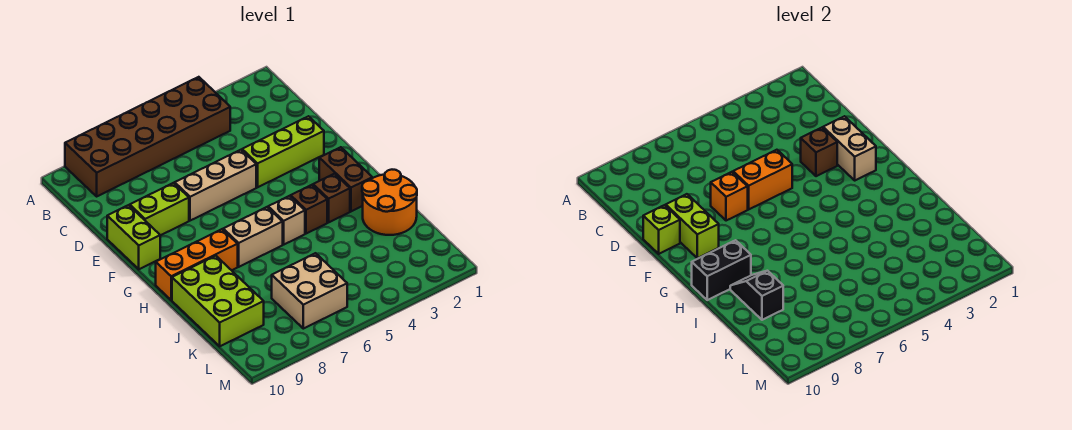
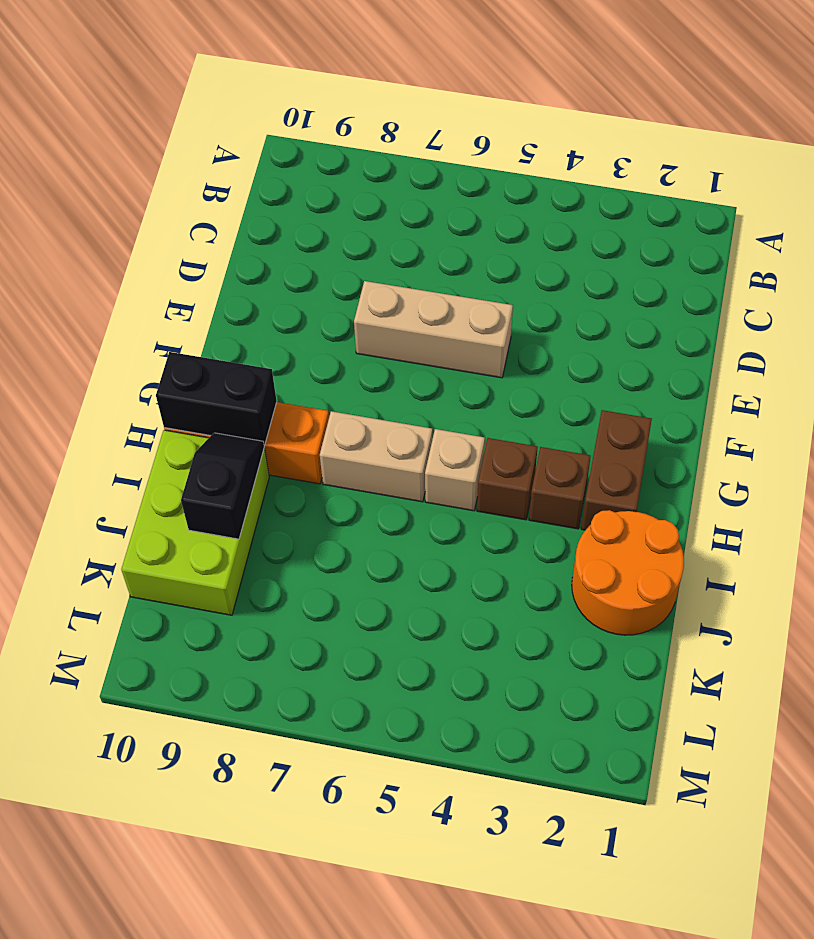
none -> brown 2x6 brick [65,77,230,196]
none -> lime 1x3 brick [242,116,324,187]
none -> lime 1x2 brick [130,183,189,235]

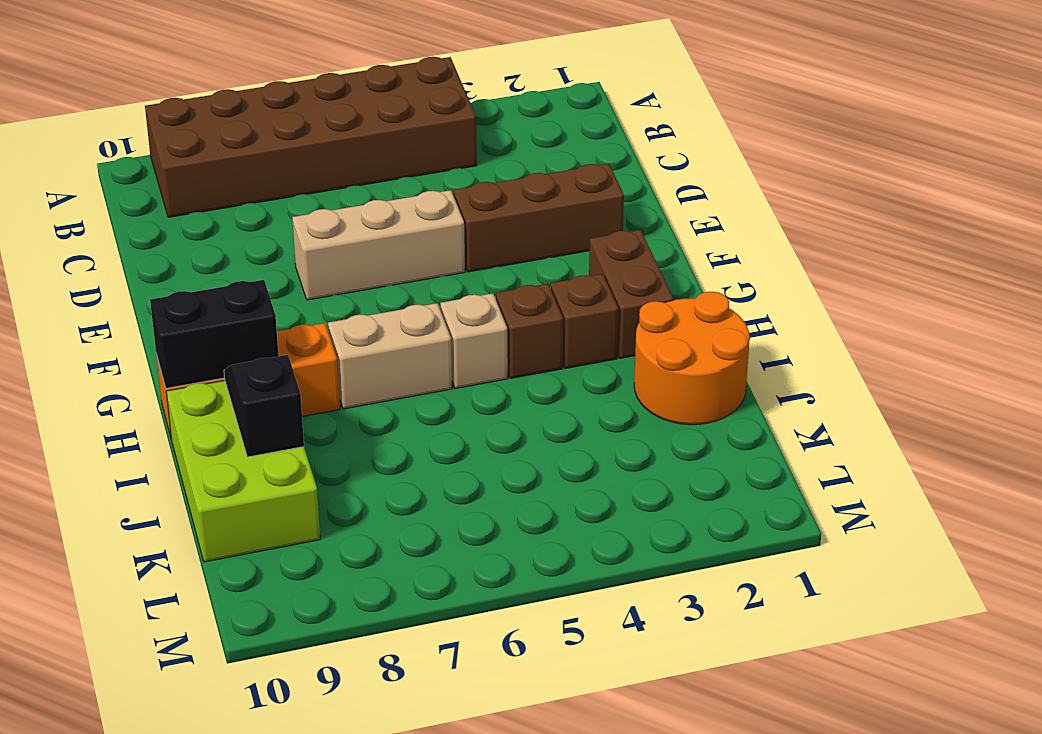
brown 1x3 brick [453,164,624,272] -> lime 1x3 brick [242,116,324,187]
none -> lime 1x2 brick [130,183,189,235]
none -> lime 1x2 brick [107,205,160,269]
none -> tan 2x2 brick [272,253,347,329]

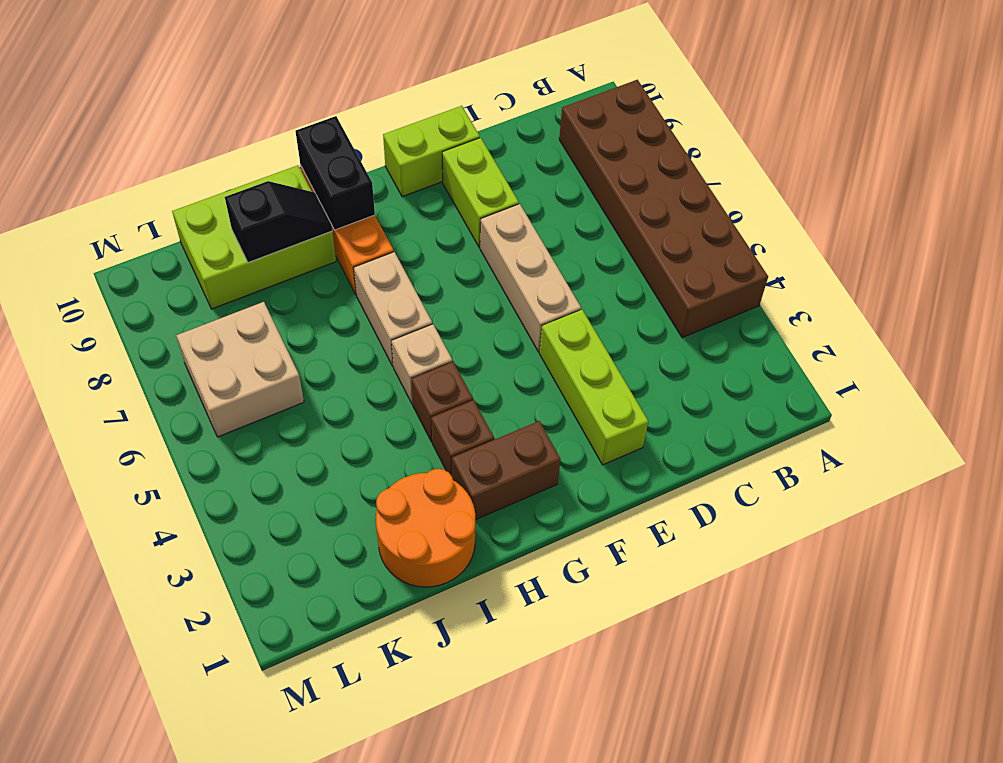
none -> tan 1x2 brick [823,116,876,180]
none -> brown 1x1 brick [801,128,837,176]
none -> orange 1x2 brick [733,150,792,209]

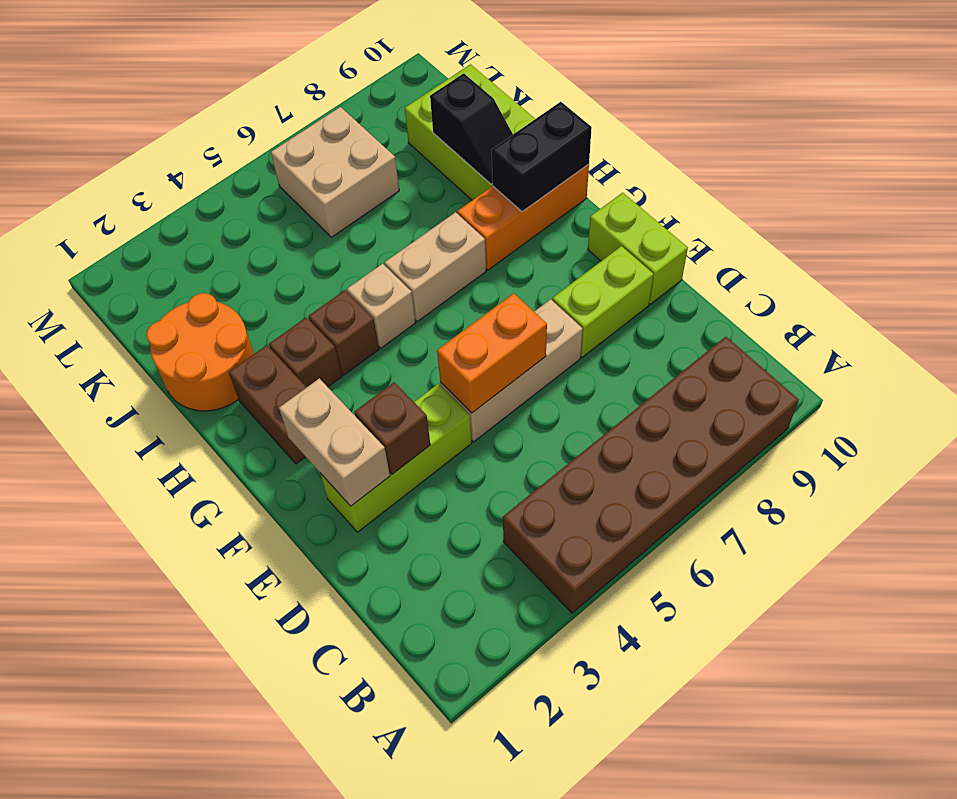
none -> orange 1x1 brick [711,172,748,221]
none -> lime 1x2 brick [666,194,719,258]
none -> lime 1x1 brick [643,205,680,254]

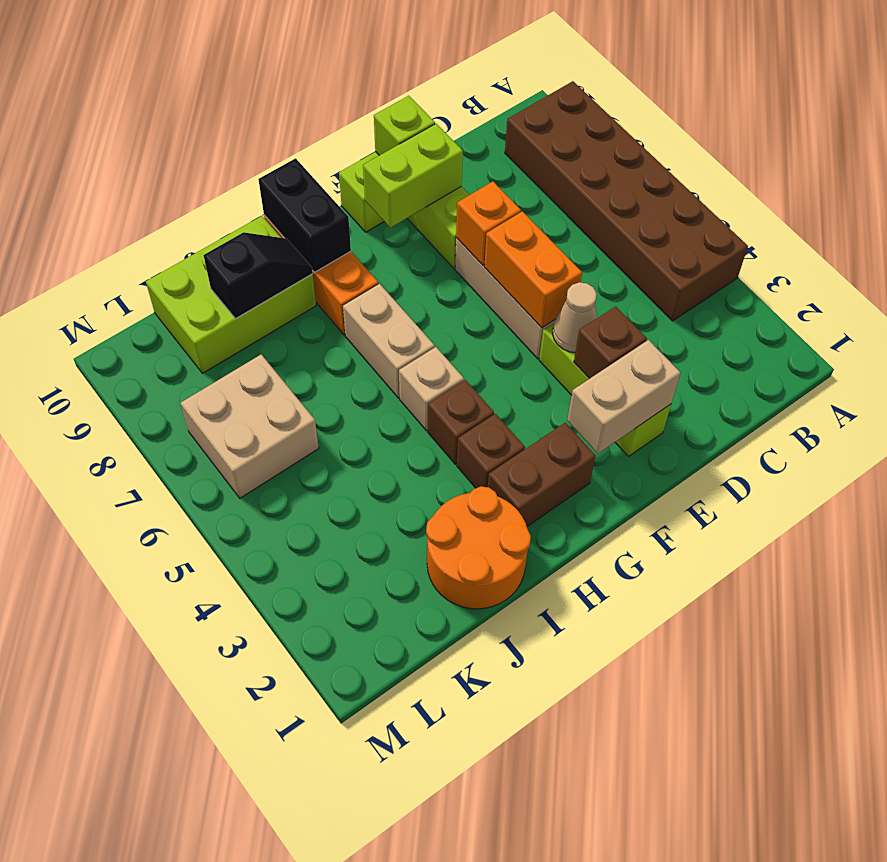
tan 1x1 cone [553,282,597,352] -> none

